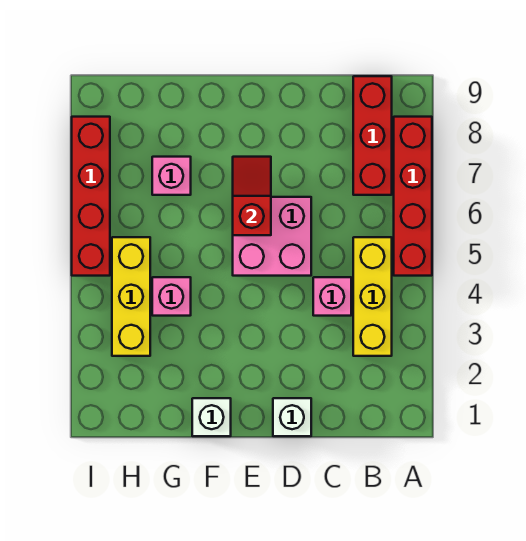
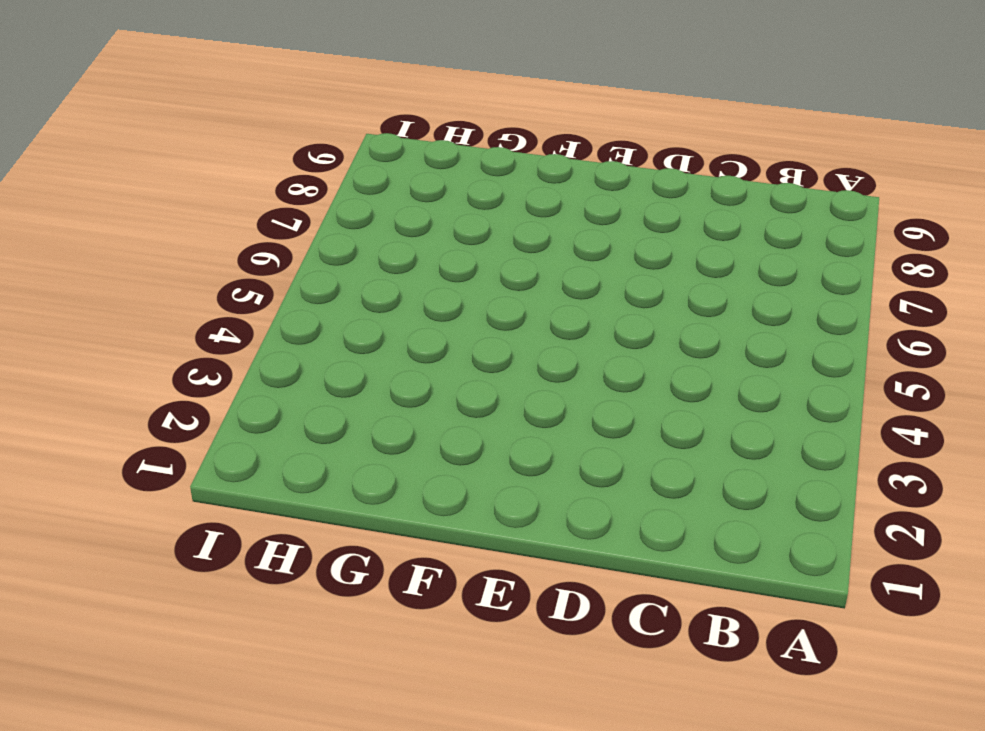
none -> red 1x4 brick [394,117,432,276]
none -> yellow 1x3 brick [353,237,392,356]
none -> red 1x3 brick [353,76,392,195]

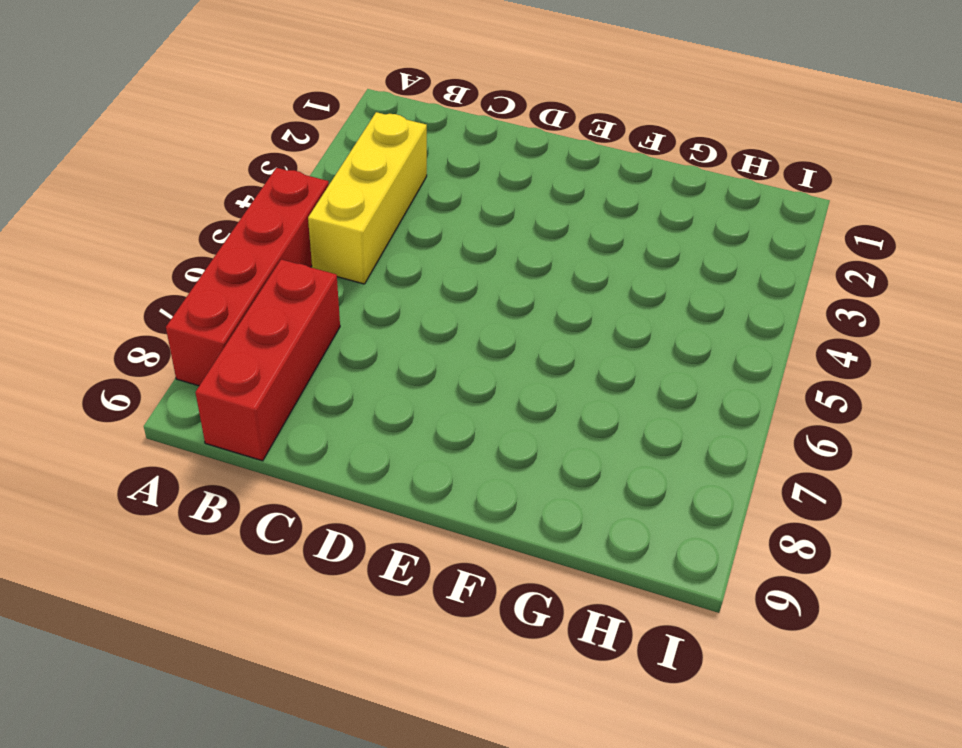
none -> pink 1x1 brick [313,277,351,316]
none -> white 1x1 brick [273,398,311,436]
none -> pink 2x2 brick [233,197,311,276]

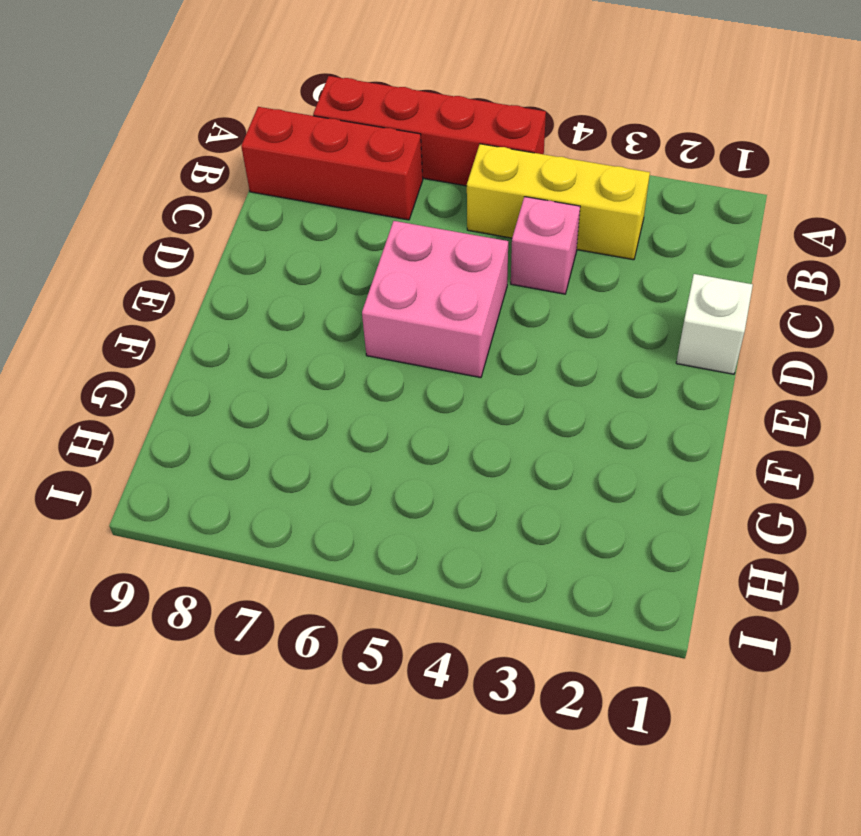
none -> white 1x1 brick [192,398,231,436]
none -> pink 1x1 brick [152,277,191,316]
none -> pink 1x1 brick [152,157,191,195]

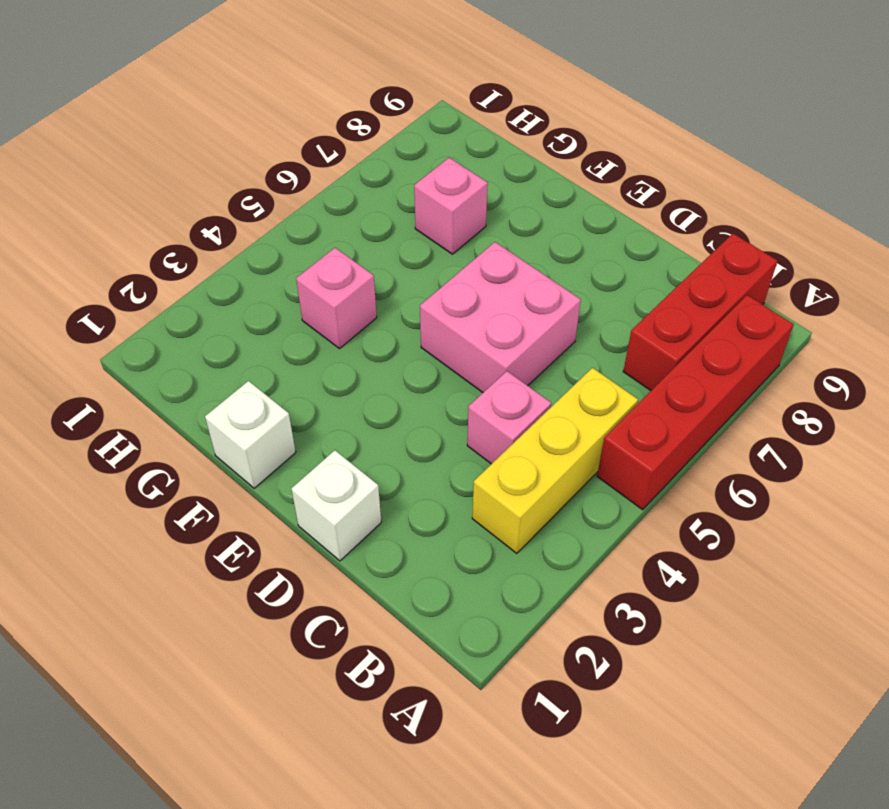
none -> yellow 1x3 brick [112,237,150,356]
none -> red 1x4 brick [72,117,110,276]
none -> red 1x2 slope [233,157,271,235]

